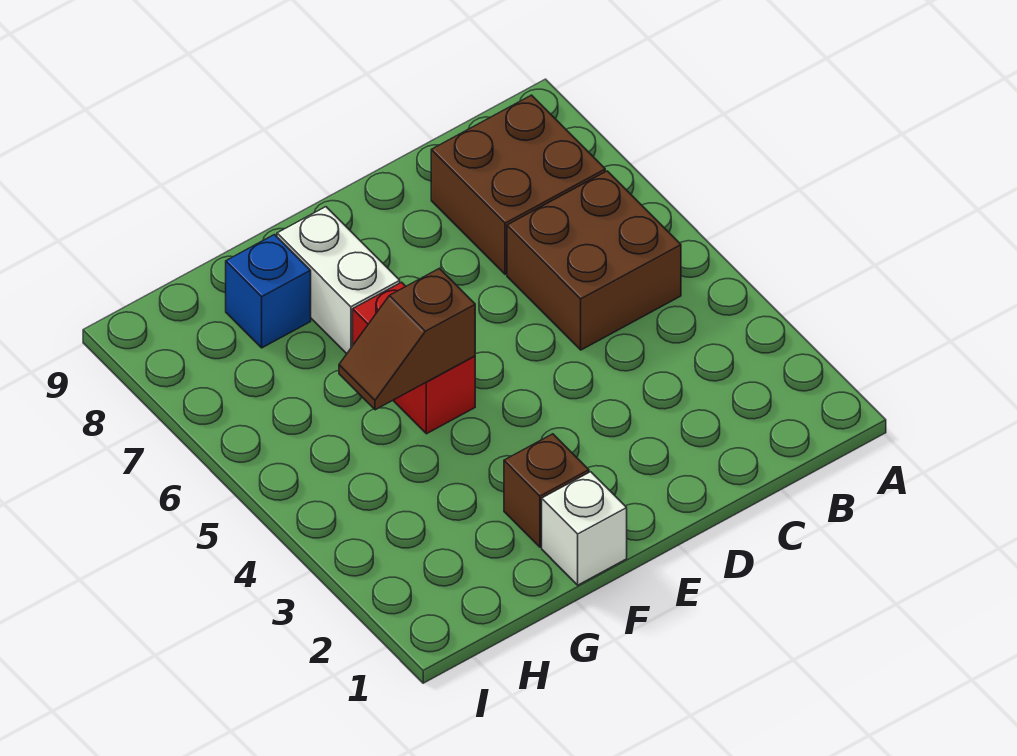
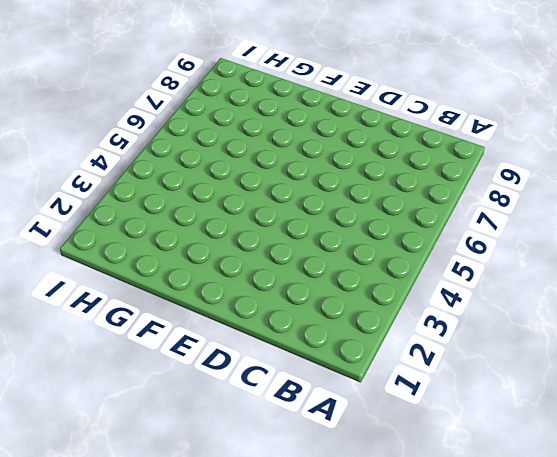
none -> brown 2x2 brick [507,171,681,350]
none -> brown 2x2 brick [431,95,605,274]

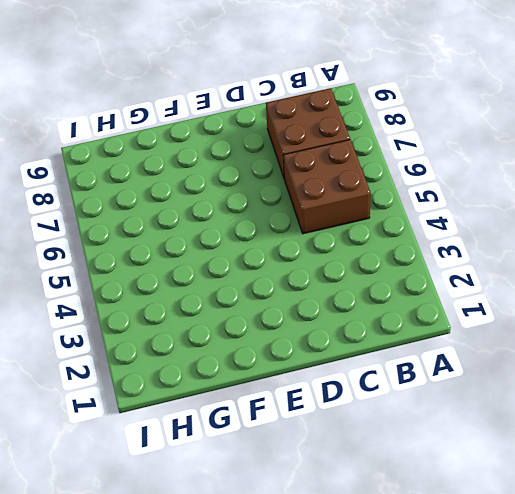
none -> white 1x1 brick [542,472,627,585]
none -> brown 1x1 brick [504,434,589,547]

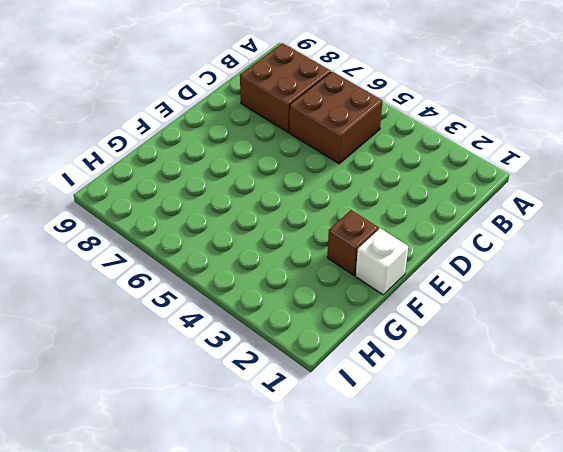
none -> red 1x2 brick [353,282,475,434]
none -> white 1x2 brick [277,207,400,354]

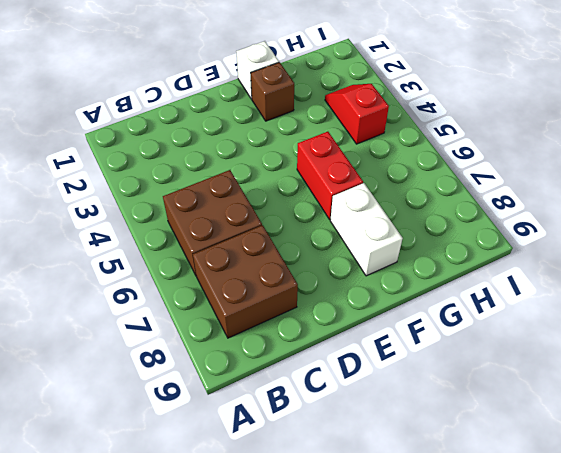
red 1x2 slope [325,84,389,144] -> none
none -> blue 1x1 brick [226,235,311,348]
none -> brown 1x2 slope [339,268,475,410]

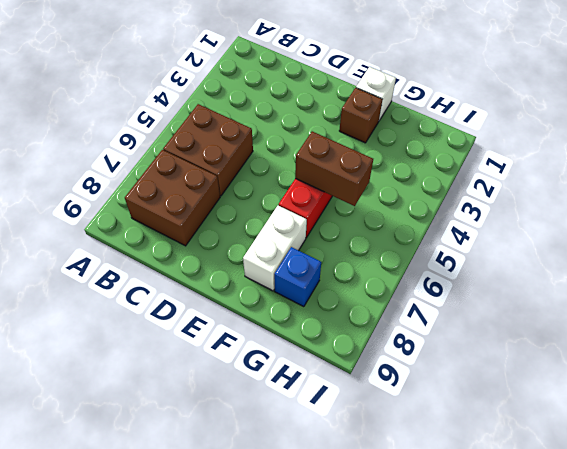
brown 1x2 brick [295,131,373,206] -> brown 1x2 slope [339,268,475,410]

